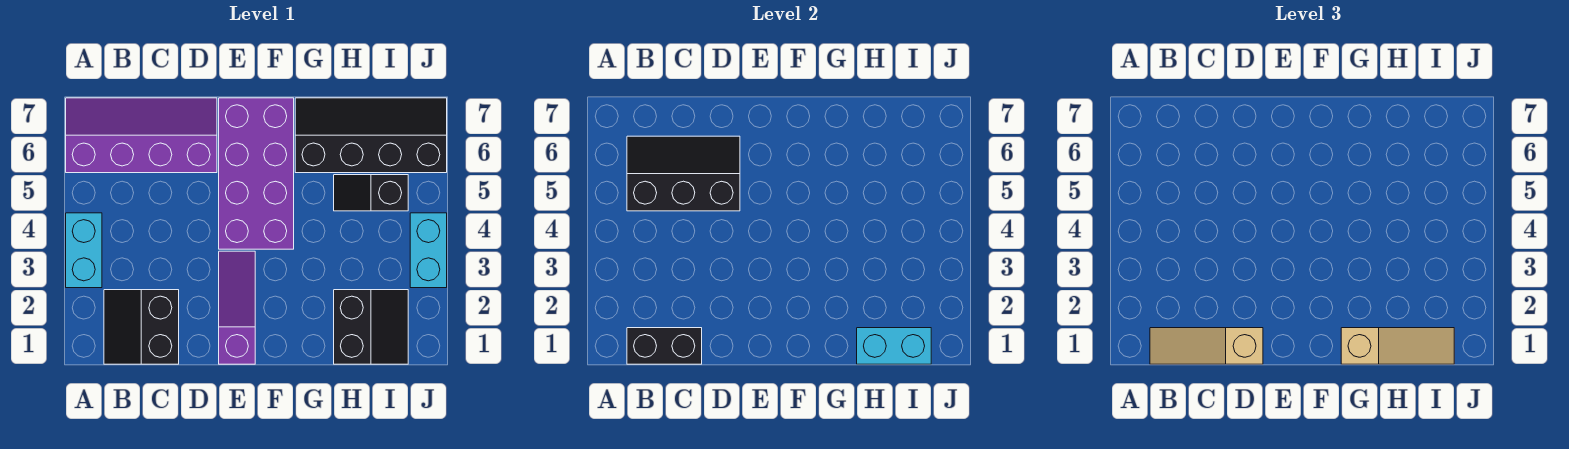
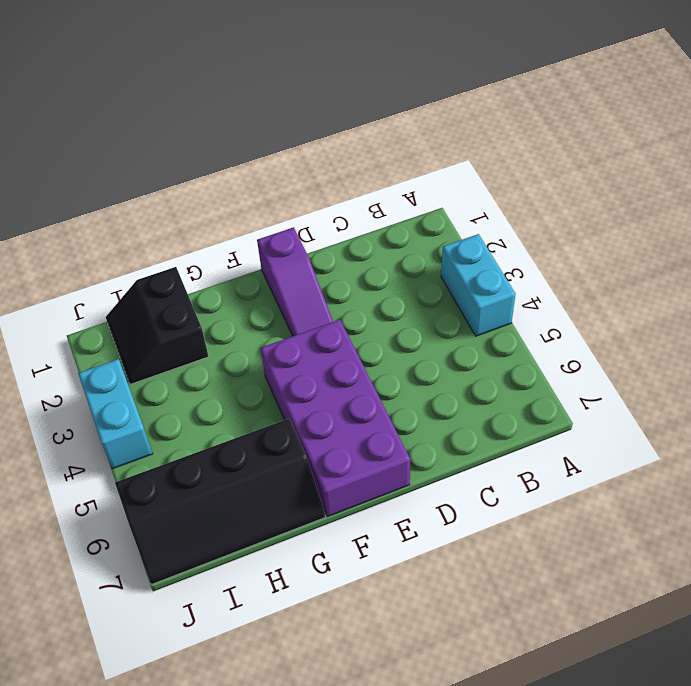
none -> purple 2x4 slope [66,98,217,173]
none -> black 2x2 slope [104,290,179,364]
none -> black 1x2 slope [334,175,408,211]

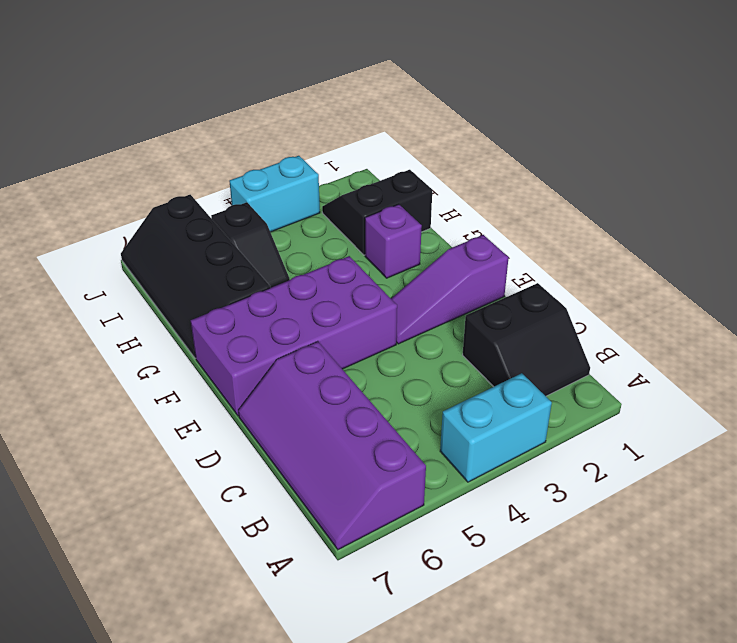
purple 1x1 brick [365,204,422,278] -> none
none -> black 1x2 brick [627,328,702,364]
none -> black 2x3 slope [627,136,740,211]
none -> cyan 1x2 brick [857,328,931,364]

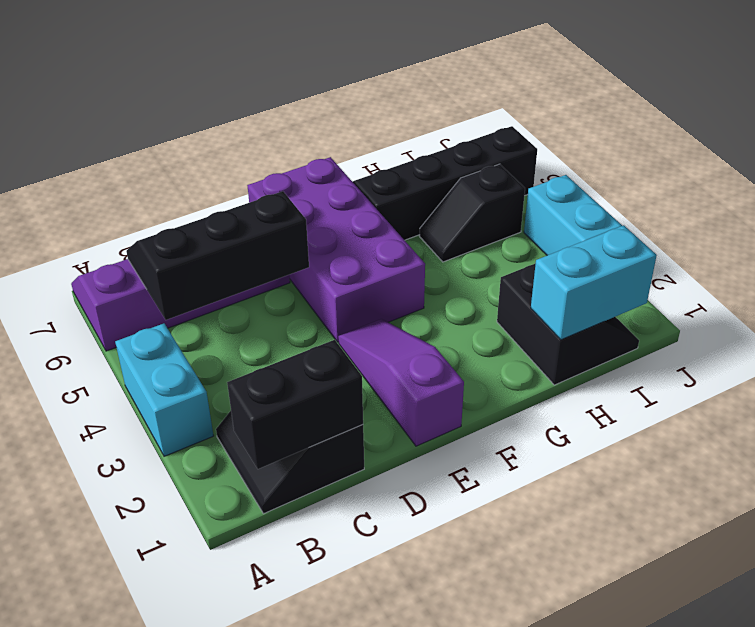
none -> tan 1x3 slope [1150,328,1263,364]
none -> tan 1x3 slope [1341,328,1454,364]

